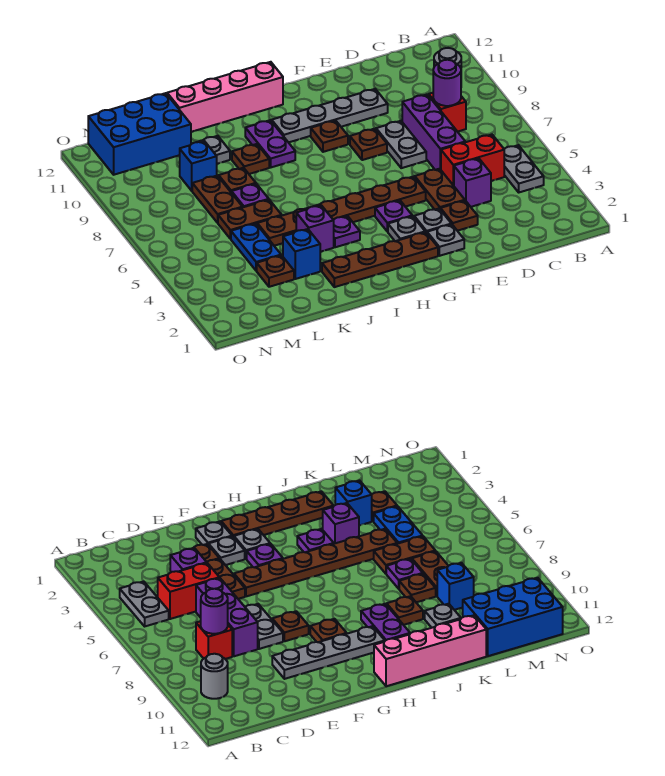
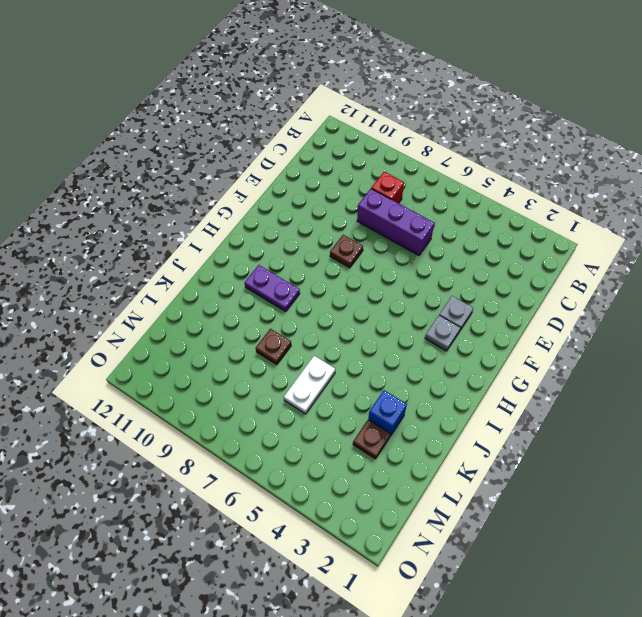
white 1x2 plate [284,356,335,414] -> brown 1x2 plate [218,200,282,239]
none -> grey 1x2 plate [504,145,544,192]
none -> grey 1x1 round brick [434,48,461,68]
none -> red 1x2 brick [441,135,504,186]
none -> purple 1x1 brick [454,158,491,207]

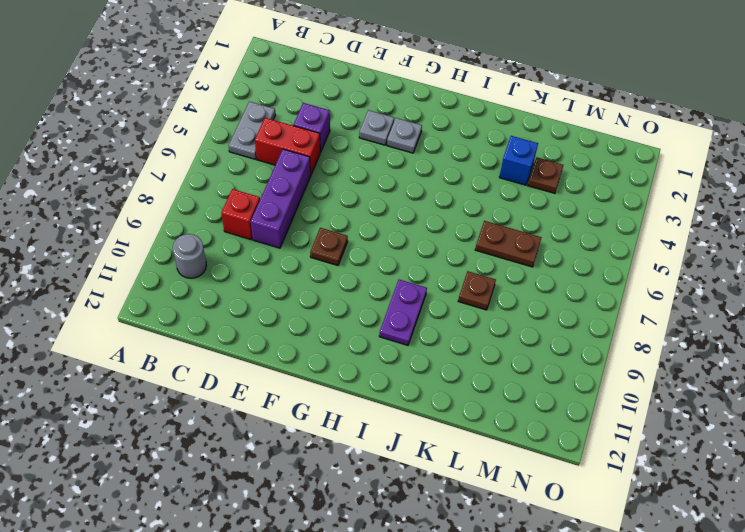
none -> brown 1x1 plate [440,201,478,231]
none -> brown 1x2 plate [415,169,465,210]
none -> grey 1x2 plate [376,121,426,168]
none -> grey 1x4 plate [272,89,388,142]

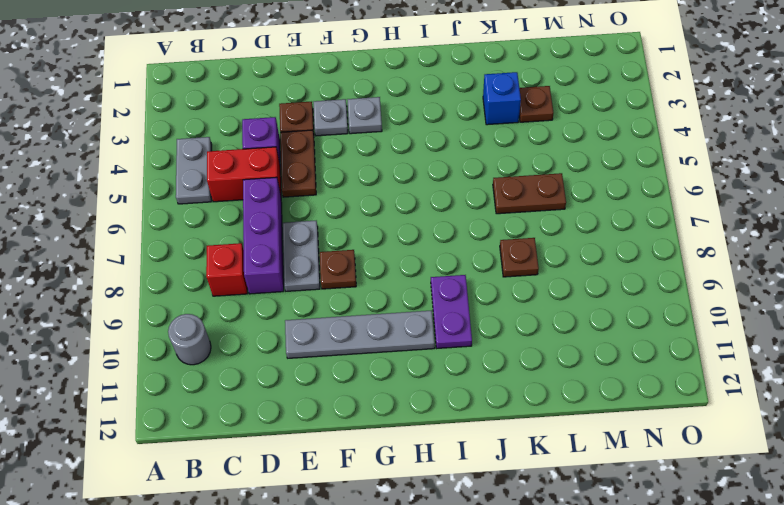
none -> grey 1x1 plate [427,224,464,256]
none -> brown 1x6 plate [257,177,426,246]
none -> brown 1x4 plate [322,232,438,287]
none -> purple 1x1 plate [375,200,412,232]

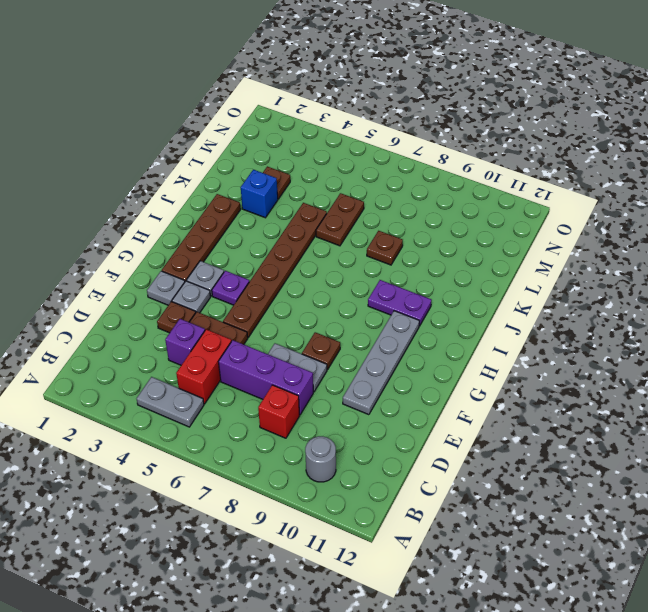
none -> brown 1x1 plate [311,121,348,152]
none -> pink 1x4 brick [167,62,283,132]
none -> purple 1x1 plate [334,216,360,247]
none -> purple 1x1 brick [296,205,334,252]

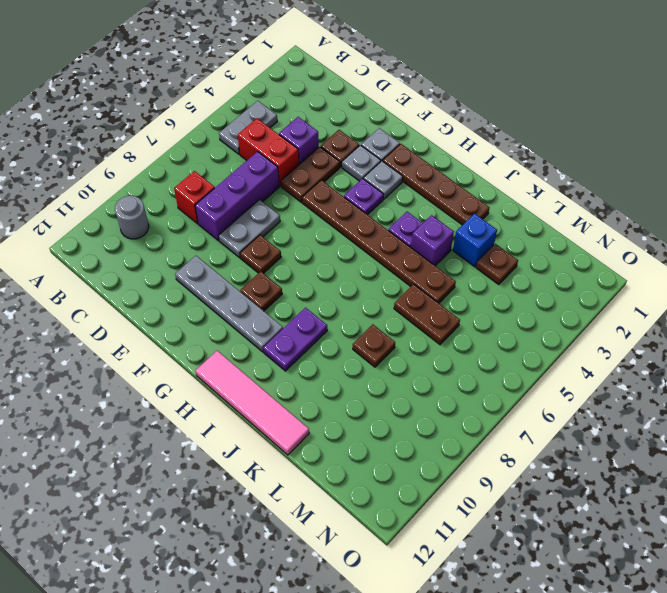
pink 1x4 tile [196,351,309,455] -> pink 1x4 brick [167,62,283,132]
none -> brown 1x1 plate [232,144,269,174]
none -> purple 1x1 plate [232,184,269,208]
none -> grey 1x1 plate [199,136,230,164]
none -> blue 1x2 plate [231,224,281,271]

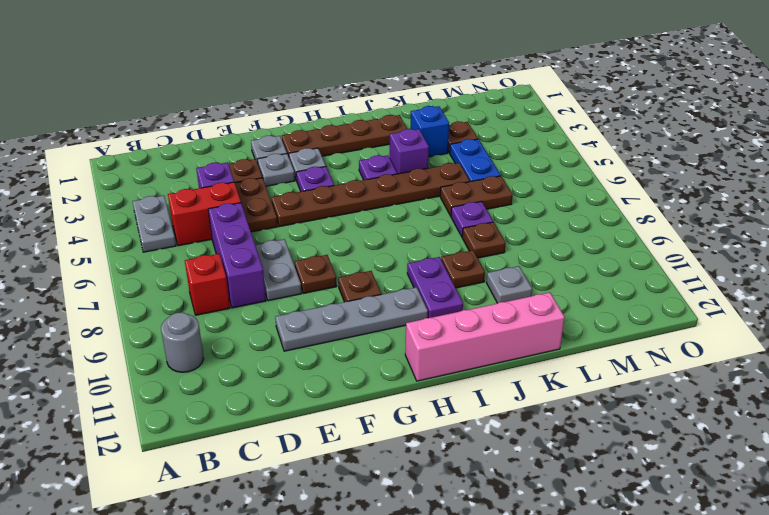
none -> brown 1x2 plate [192,176,242,223]
none -> blue 1x1 brick [180,141,217,191]
none -> blue 2x3 brick [88,93,191,175]
none -> purple 1x1 round brick [433,60,461,106]

